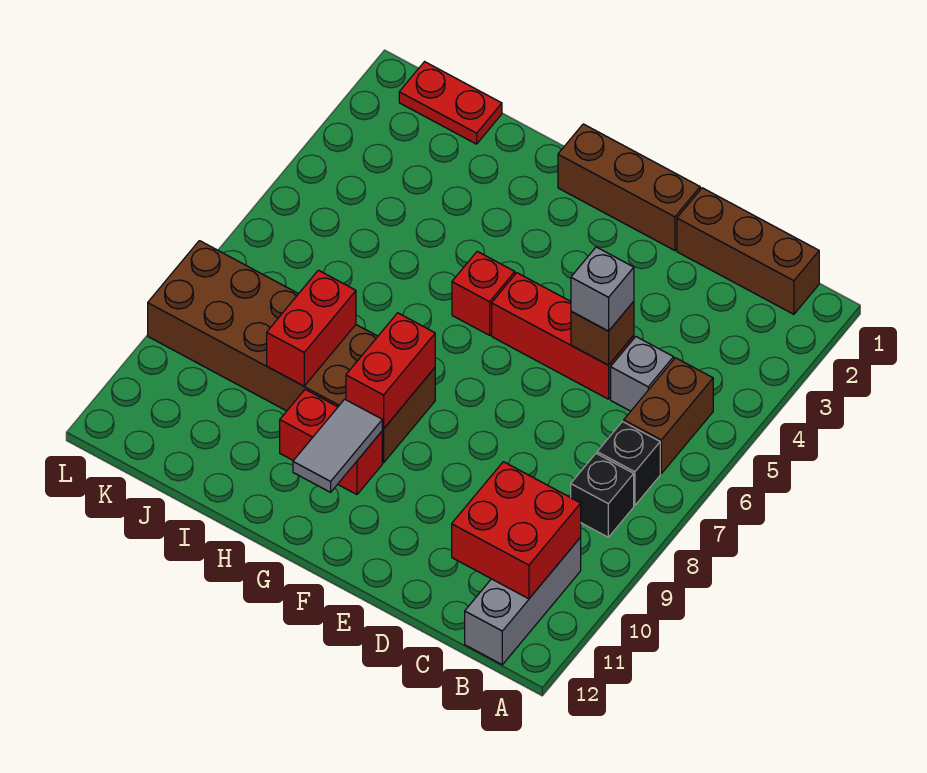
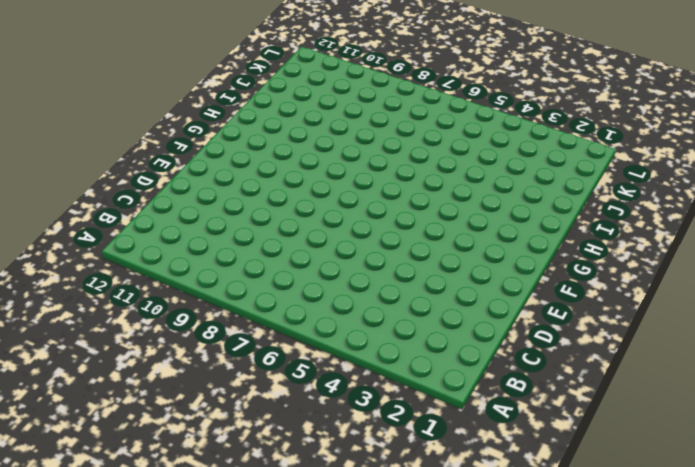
none -> brown 1x3 brick [677,188,819,314]
none -> brown 1x2 brick [624,358,713,473]
none -> black 1x1 brick [597,422,660,505]

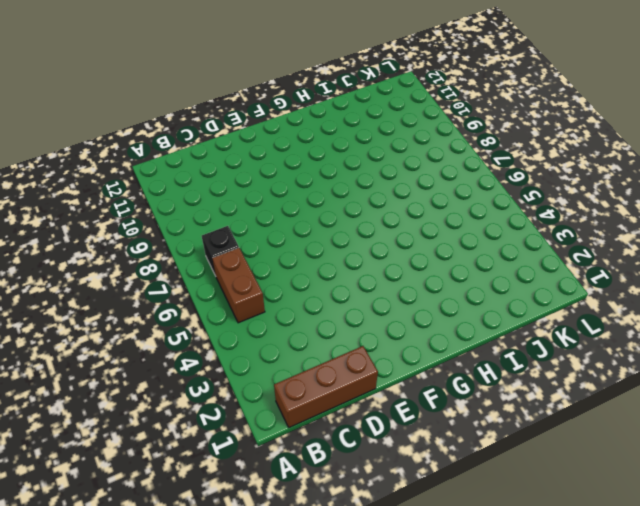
none -> black 1x1 brick [571,454,634,537]
none -> grey 1x3 brick [465,537,581,665]
none -> grey 1x1 brick [611,337,674,411]

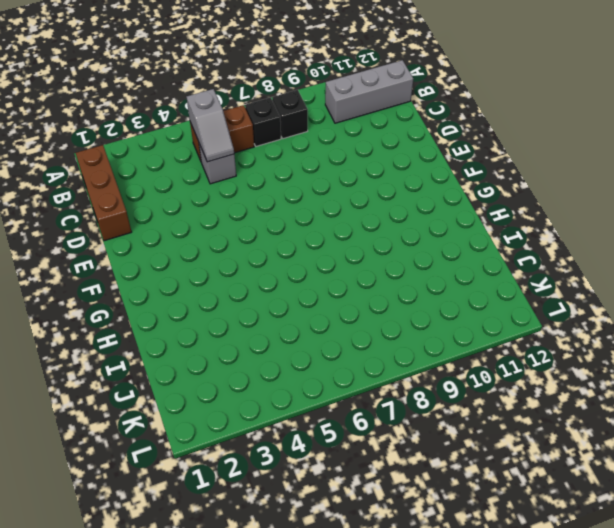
grey 1x2 slope [187,89,234,162] -> none
none -> red 1x3 brick [492,273,634,399]
none -> brown 1x3 brick [558,124,700,251]
none -> red 1x1 brick [452,251,515,335]

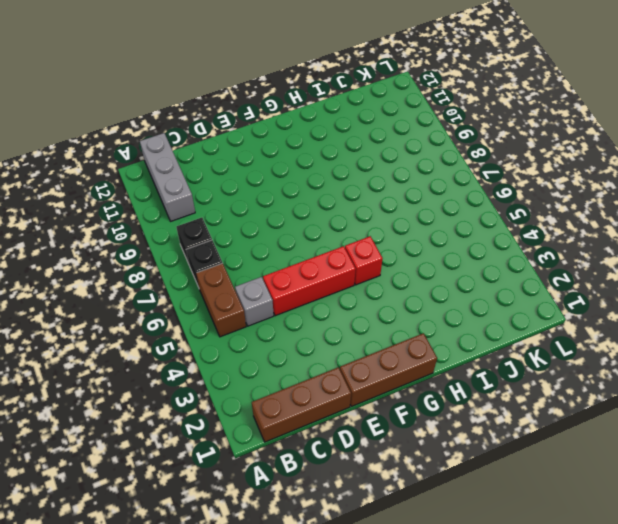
none -> brown 2x6 brick [148,241,435,463]
none -> red 1x2 brick [280,390,382,495]
none -> red 1x2 plate [399,62,502,144]

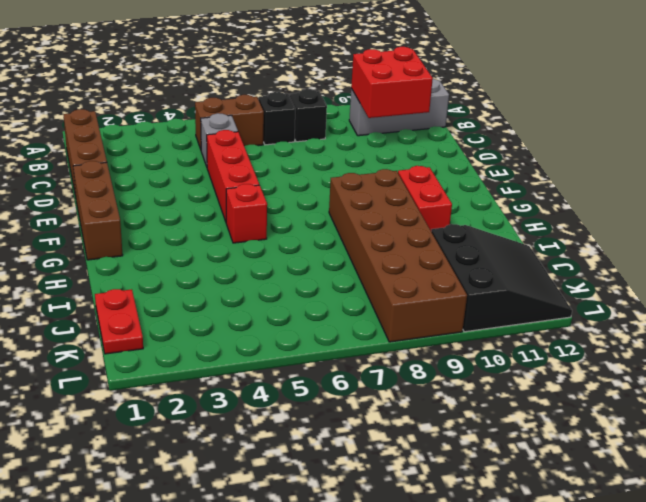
black 3x3 slope [431,224,572,332] -> none
none -> brown 1x1 brick [571,301,634,365]
none -> red 1x2 brick [346,313,435,429]
none -> grey 1x2 tile [293,399,383,492]

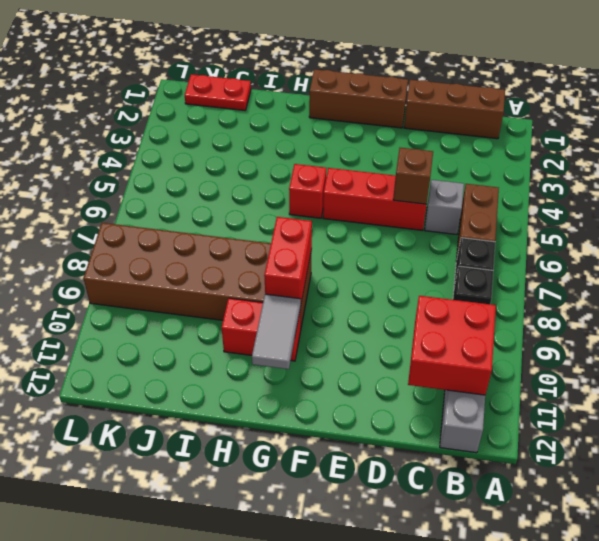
none -> red 1x2 brick [267,270,356,386]
none -> grey 1x1 brick [571,247,634,331]

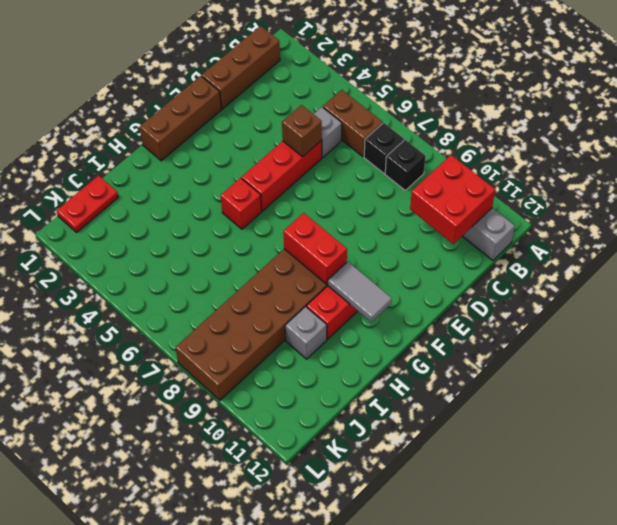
grey 1x1 brick [285,307,327,359] -> grey 1x1 brick moved to [571,247,634,331]
none -> red 1x2 brick [267,270,356,386]

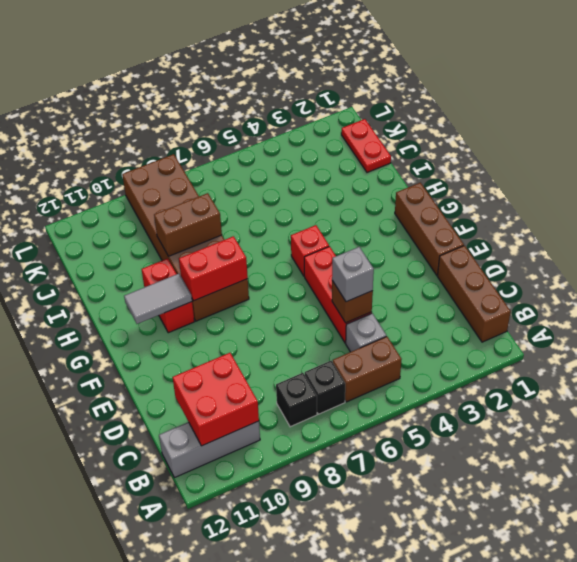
brown 1x2 brick [154,193,222,256] -> red 1x2 brick [267,270,356,386]

